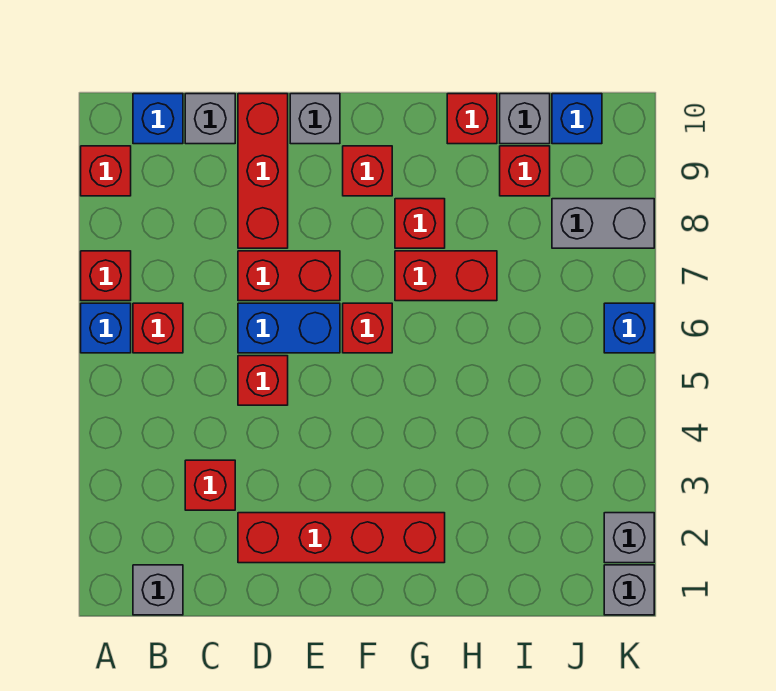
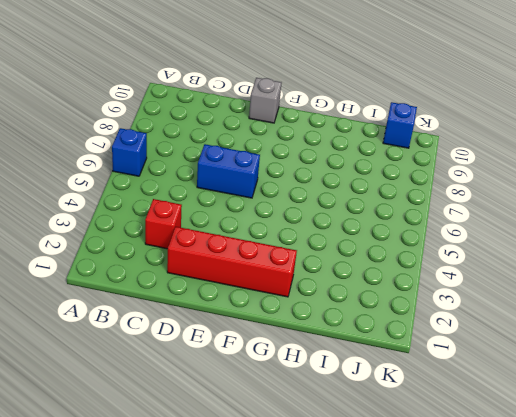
none -> red 1x1 brick [81,251,131,301]
none -> red 1x1 brick [81,146,131,196]
none -> grey 1x1 brick [133,565,183,615]

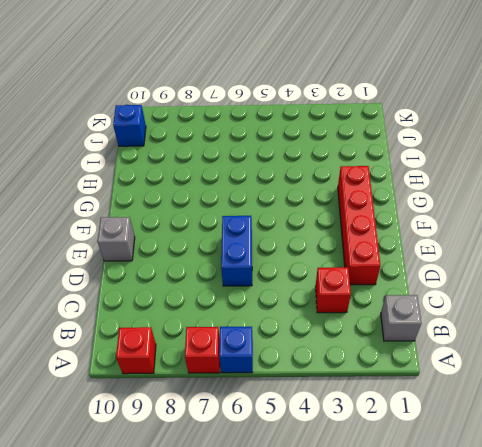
none -> red 1x1 brick [133,303,183,353]
none -> blue 1x1 brick [133,94,183,144]
none -> grey 1x1 brick [185,94,235,144]

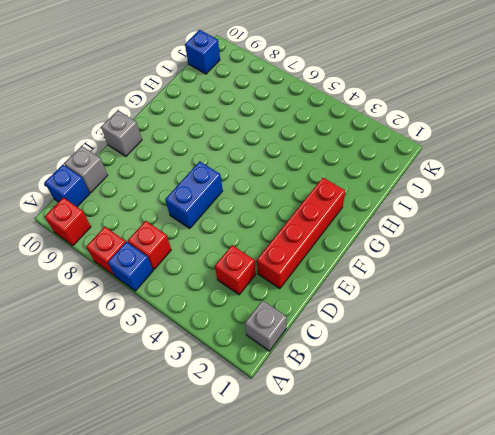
none -> red 1x1 brick [238,356,288,405]
none -> red 1x2 brick [238,251,340,301]
none -> red 1x3 brick [238,94,288,248]

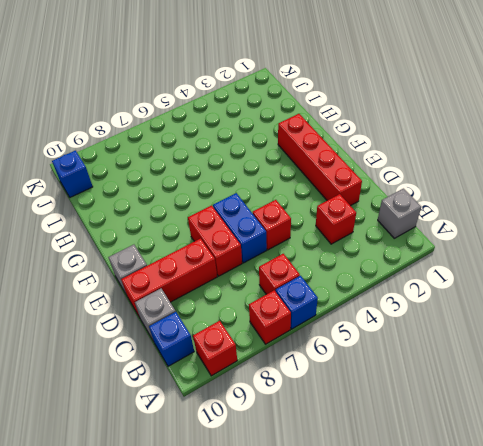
none -> red 1x1 brick [343,303,392,353]
none -> red 1x1 brick [343,146,392,196]
none -> red 1x2 brick [395,251,497,301]

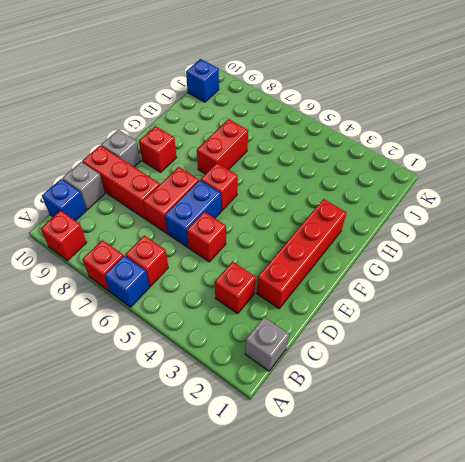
none -> red 1x1 brick [395,199,445,248]
none -> red 1x1 brick [447,94,497,144]
none -> red 1x1 brick [500,146,550,196]

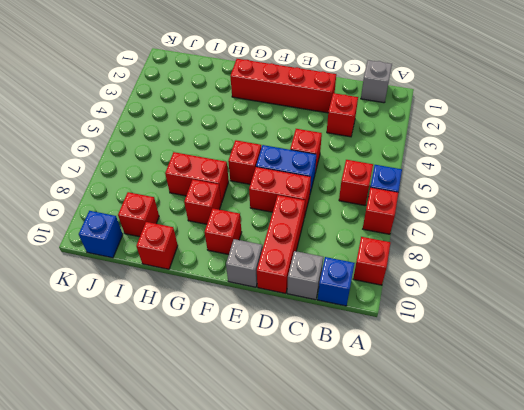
none -> grey 1x1 brick [500,94,550,144]
none -> grey 1x2 brick [552,199,654,248]
none -> grey 1x1 brick [604,565,654,615]

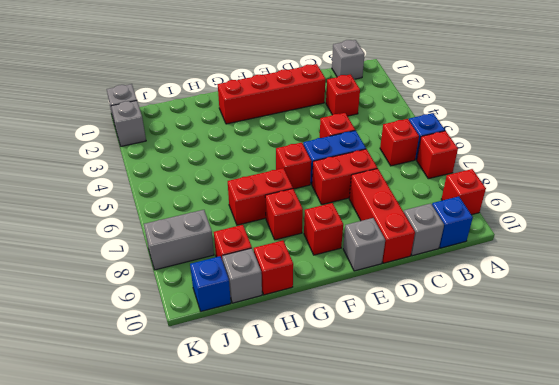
none -> blue 1x1 brick [604,303,654,353]

